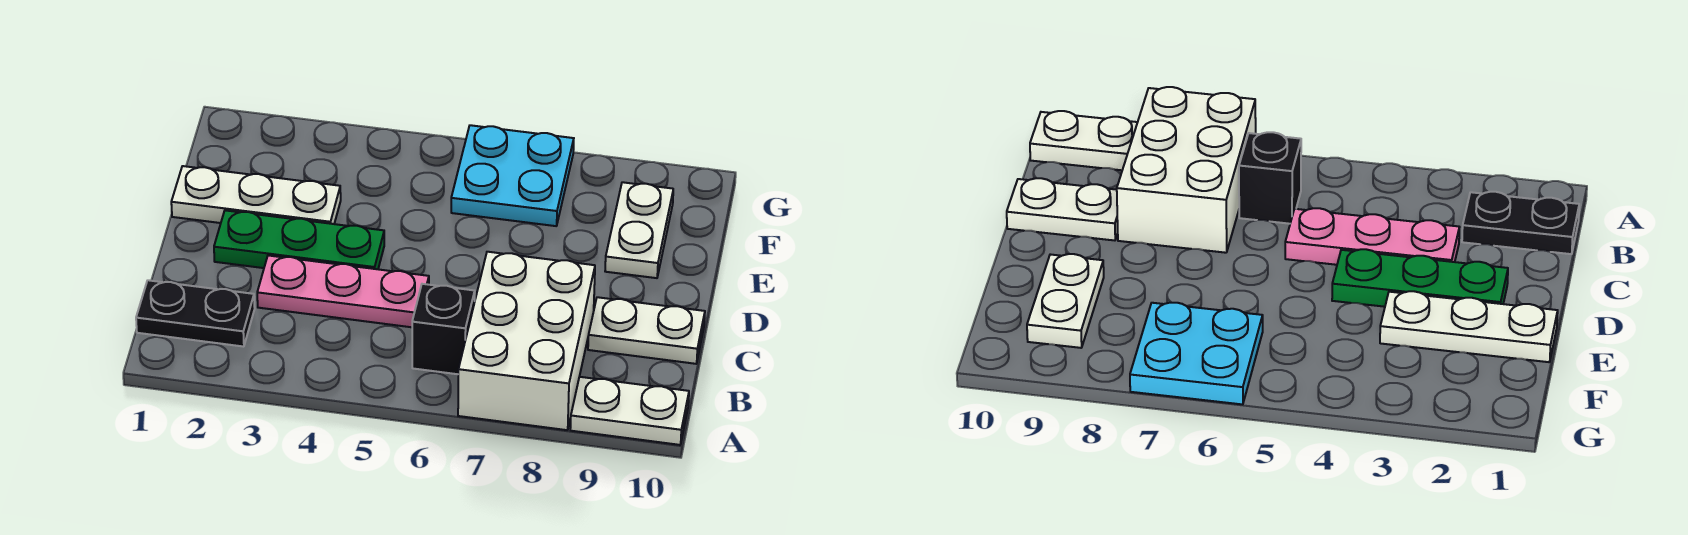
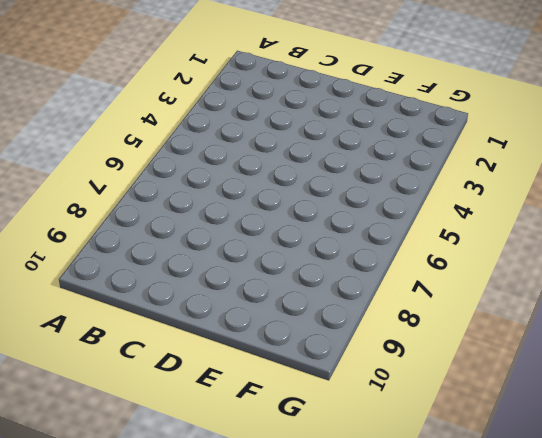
none -> white 2x3 brick [458,252,595,430]
none -> white 1x2 plate [570,377,689,445]

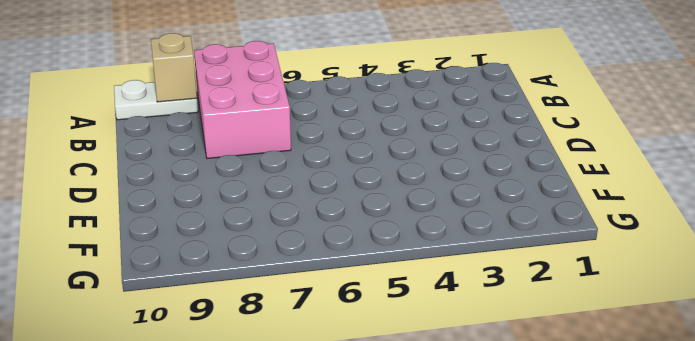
pink 2x3 brick [194,41,291,158] -> white 2x3 brick [458,252,595,430]
tan 1x1 brick [151,33,197,102] -> none
none -> black 1x2 plate [136,280,255,347]
none -> black 1x1 brick [412,284,475,374]

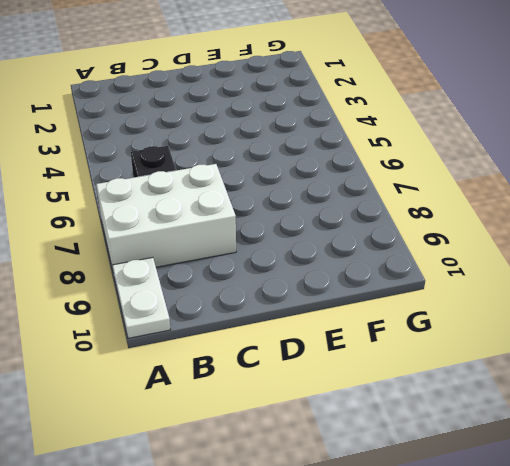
none -> black 1x2 plate [136,280,255,347]
none -> pink 1x3 plate [257,255,429,327]

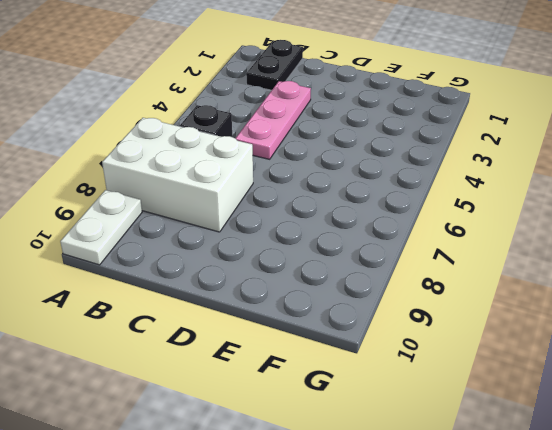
none -> white 1x2 plate [588,297,705,364]
none -> green 1x3 plate [214,210,384,269]

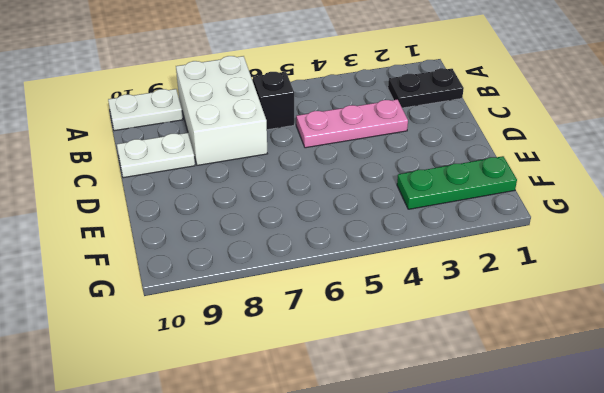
green 1x3 plate [397,156,517,209] -> green 1x3 plate moved to [214,210,384,269]
none -> white 1x3 plate [171,166,341,224]
none -> white 1x2 plate [605,182,673,278]

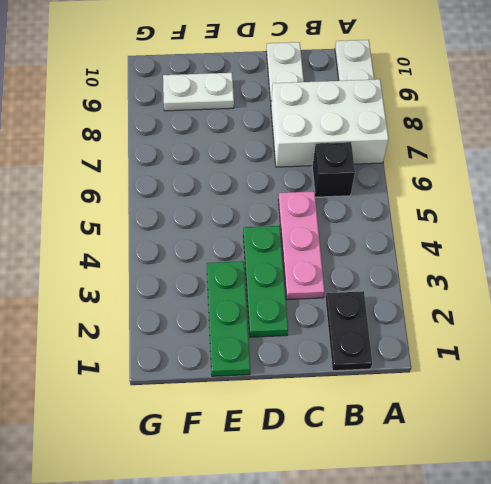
green 1x3 plate [207,261,250,376] -> white 1x3 plate [171,166,341,224]
none -> cyan 2x2 plate [451,125,574,226]

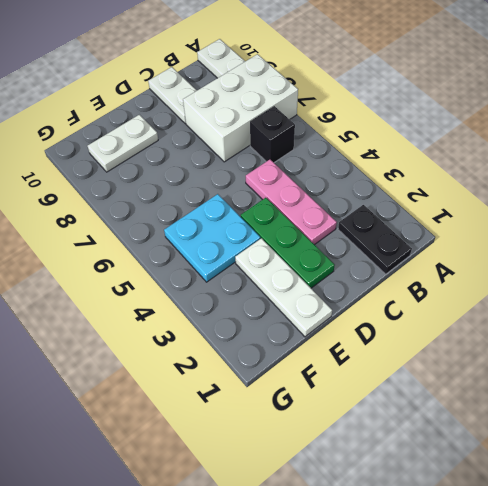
cyan 2x2 plate [164,194,260,282] -> cyan 2x2 plate moved to [451,125,574,226]

